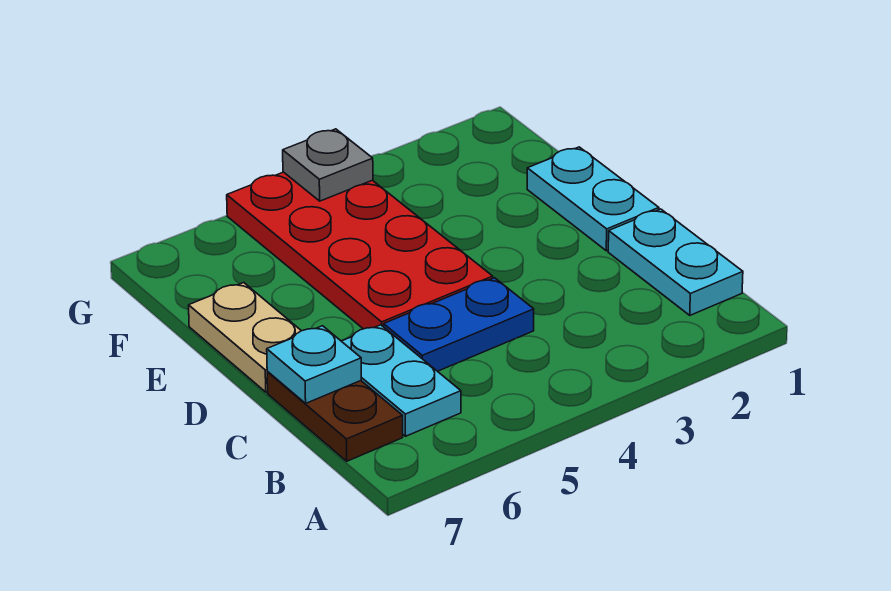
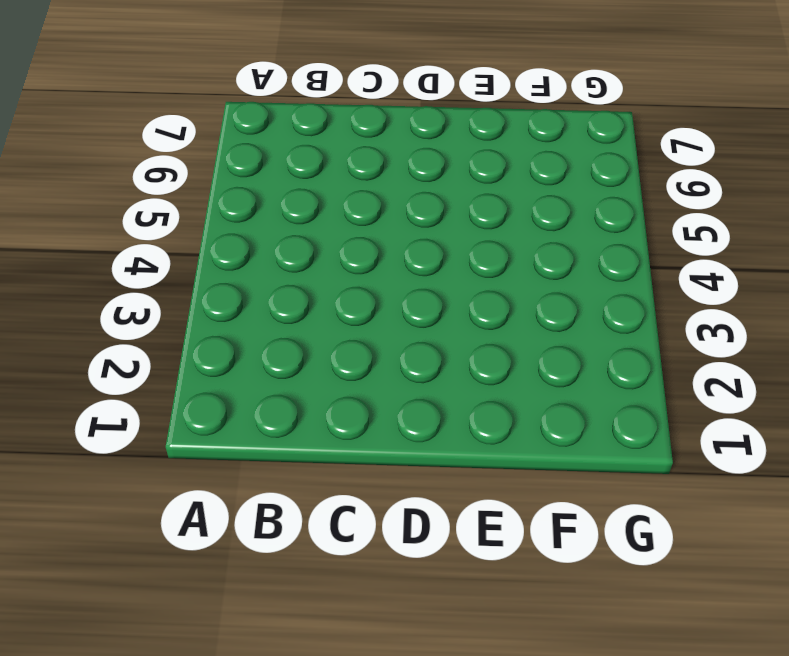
none -> cyan 1x2 plate [608,209,743,315]
none -> cyan 1x2 plate [342,325,461,436]

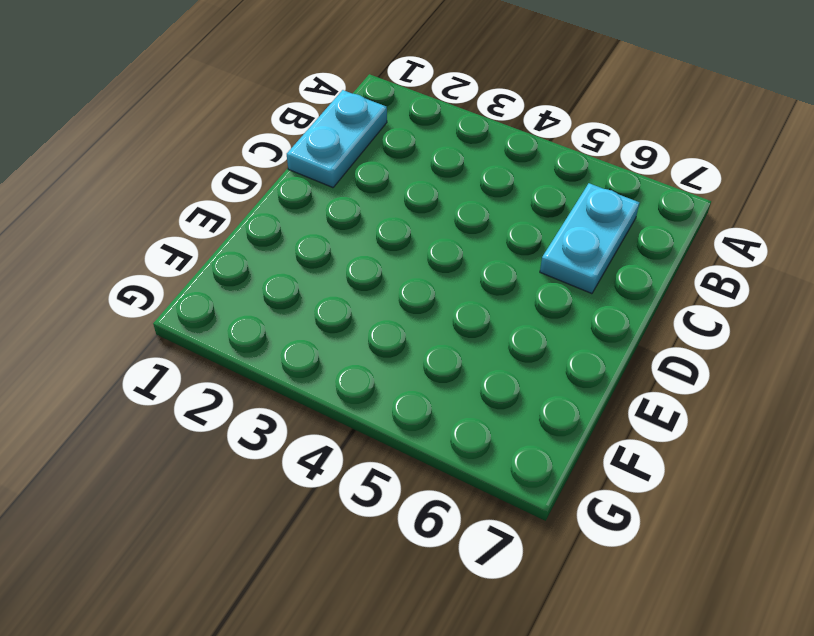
none -> brown 1x2 plate [267,372,403,461]
none -> blue 1x2 plate [384,278,534,371]

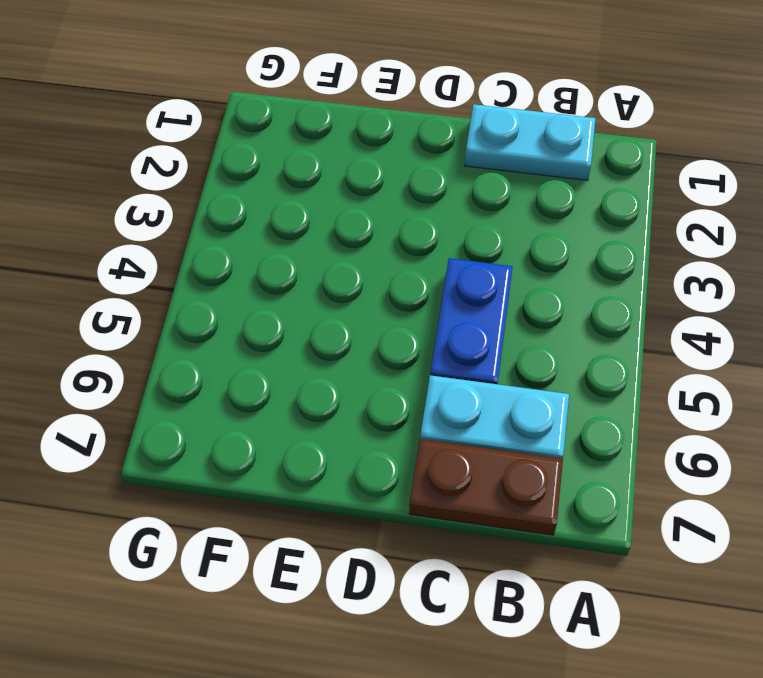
none -> cyan 1x2 plate [527,147,659,251]
none -> red 2x4 plate [227,172,493,329]

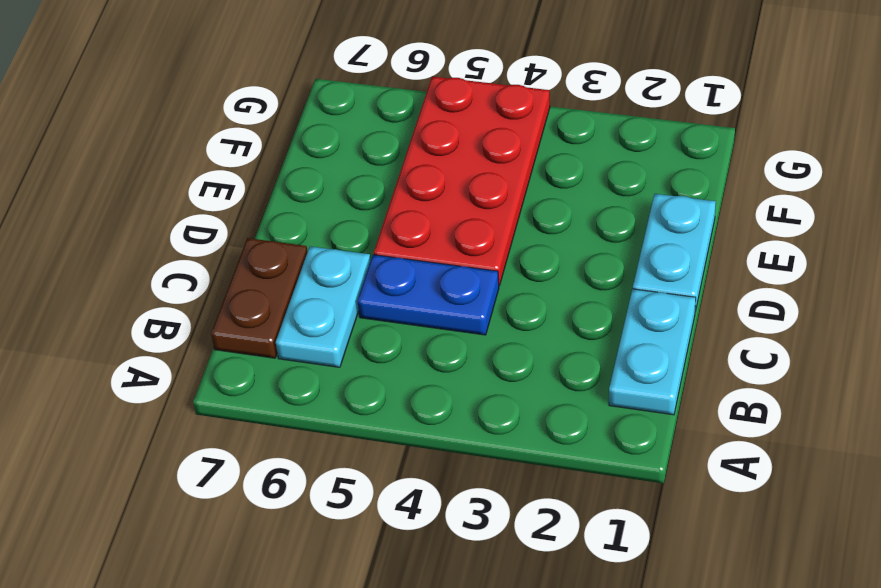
none -> tan 1x2 plate [189,283,301,392]
none -> cyan 1x1 plate [267,326,361,403]

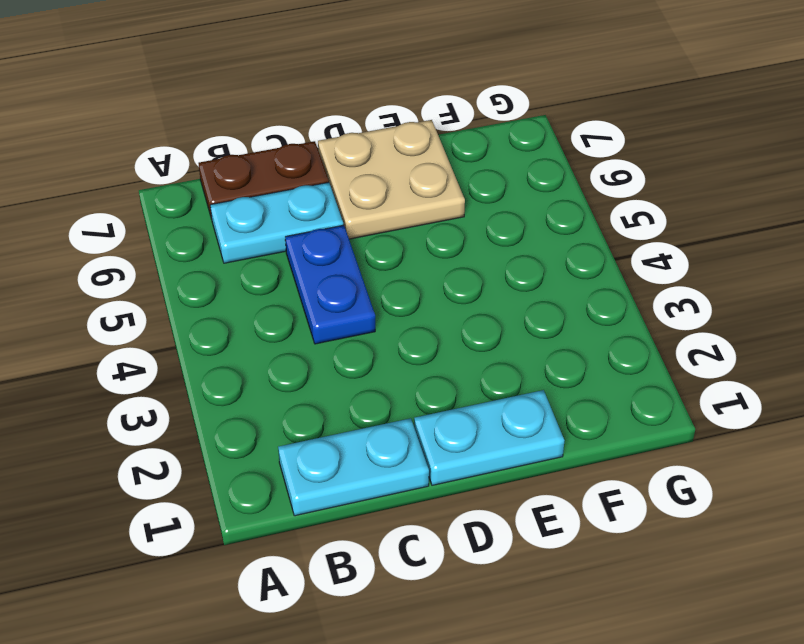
tan 2x2 plate [318,120,465,239] -> tan 1x2 plate [189,283,301,392]
none -> red 2x4 plate [227,172,493,329]
none -> cyan 1x1 plate [267,326,361,403]

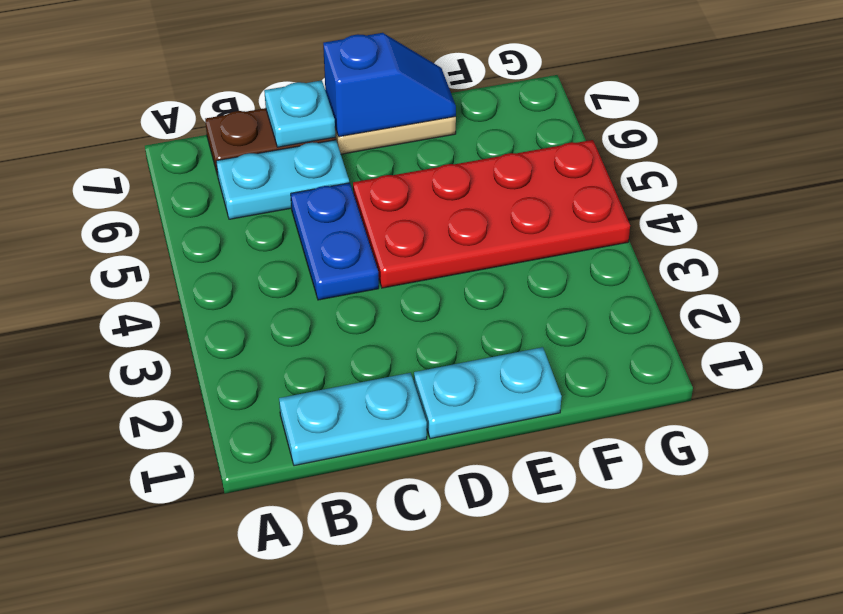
blue 1x2 slope [323,33,456,137] -> none
none -> grey 1x1 plate [283,129,373,201]

